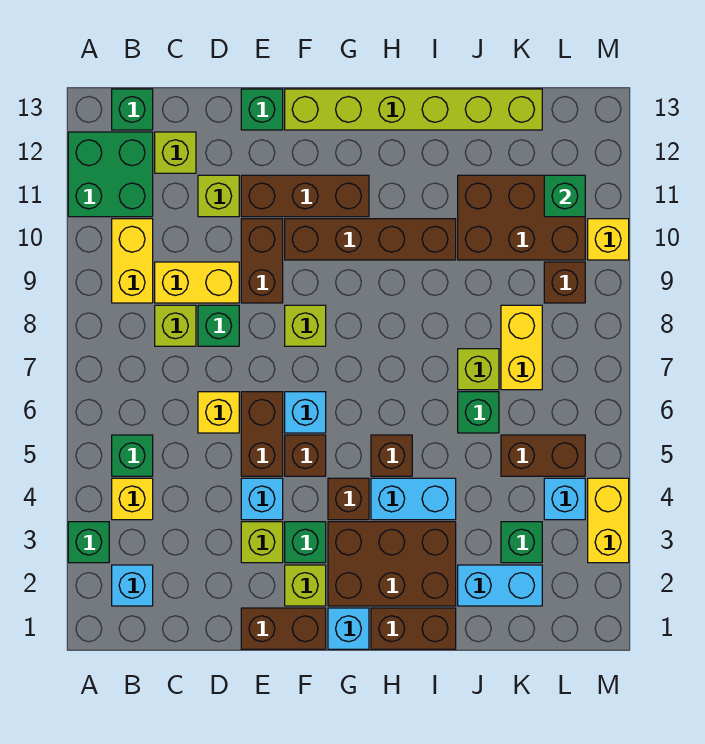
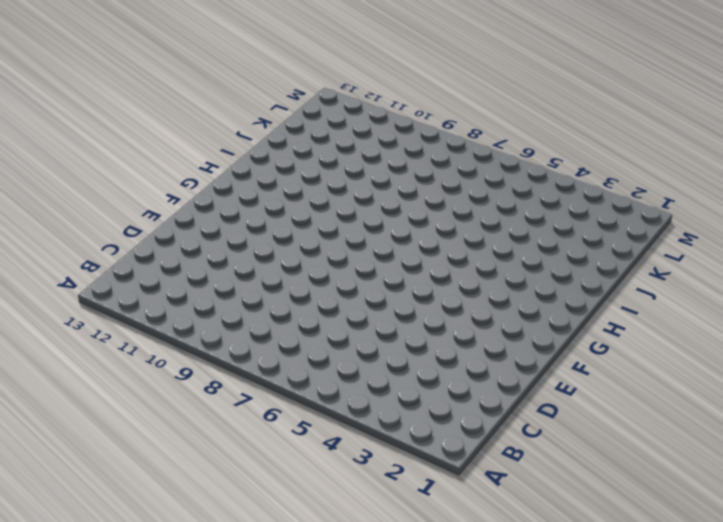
none -> green 1x1 brick [68,522,109,563]
none -> green 2x2 brick [68,132,153,217]
none -> cyan 1x1 brick [112,565,153,606]
none -> yellow 1x1 brick [112,478,153,520]

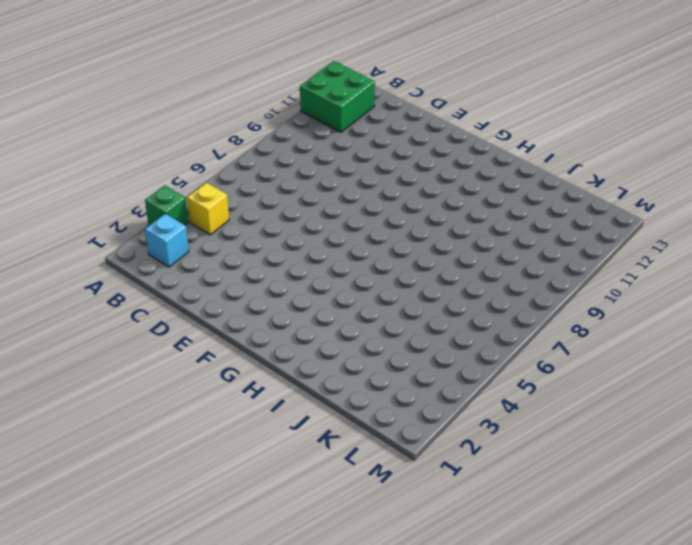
none -> green 1x1 brick [112,435,153,476]
none -> yellow 1x2 brick [112,219,153,303]
none -> green 1x1 brick [112,89,153,130]
none -> lime 1x1 brick [155,305,196,346]

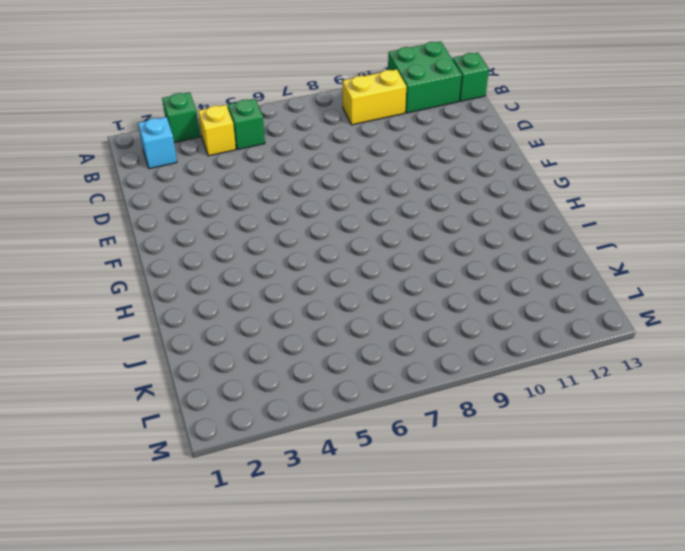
none -> lime 1x1 brick [155,305,196,346]
none -> yellow 1x2 brick [155,262,239,303]
none -> lime 1x1 brick [155,132,196,173]
none -> yellow 1x1 brick [198,392,239,433]

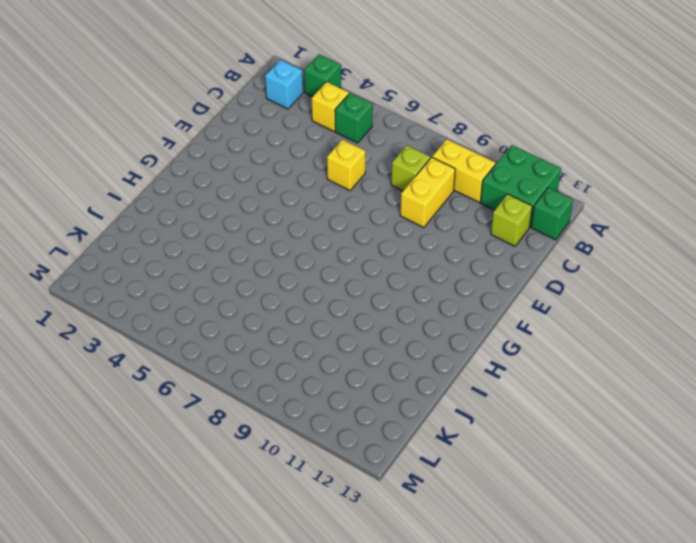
none -> green 1x1 brick [198,305,239,346]
none -> lime 1x1 brick [198,175,239,217]
none -> brown 1x2 brick [241,608,326,649]
none -> lime 1x1 brick [241,522,283,563]

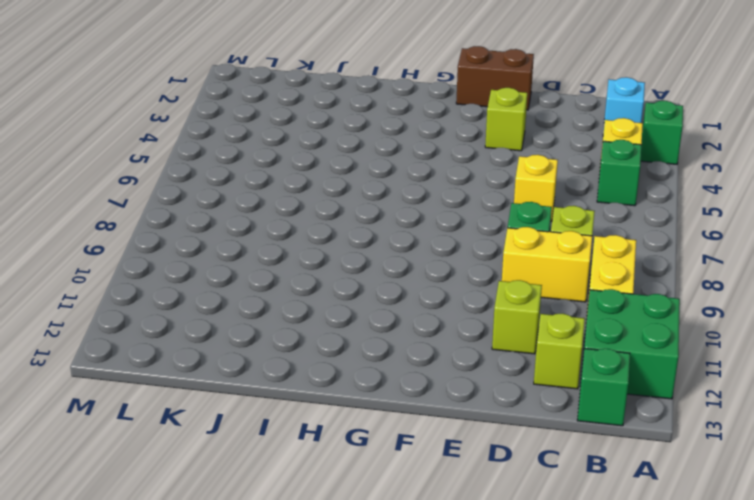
none -> cyan 1x1 brick [241,478,283,520]
none -> brown 1x2 brick [241,392,283,476]
none -> brown 1x2 brick [241,219,283,303]
none -> brown 1x3 brick [241,175,369,217]

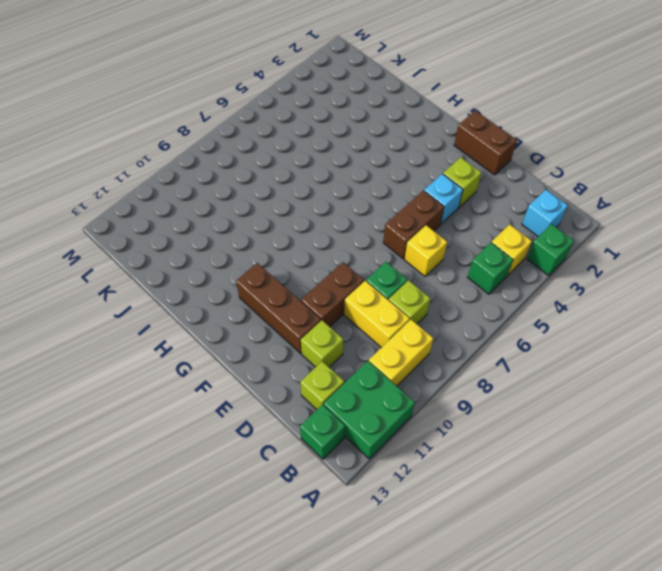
none -> green 1x1 brick [241,89,283,130]
none -> lime 1x1 brick [285,565,326,606]
none -> green 1x1 brick [285,522,326,563]
none -> brown 1x1 brick [285,435,326,476]

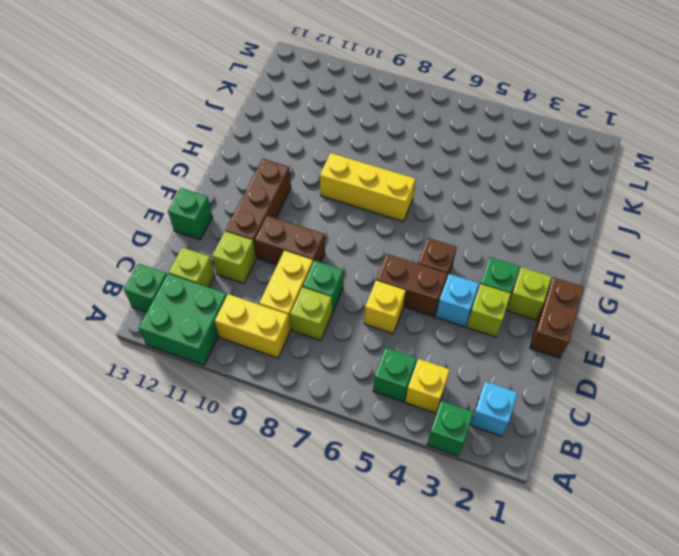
yellow 1x3 brick [320,153,415,222] -> none
none -> cyan 1x1 brick [285,392,326,433]
none -> lime 1x1 brick [285,305,326,346]
none -> brown 1x4 brick [285,219,456,260]
none -> lime 1x6 brick [285,89,542,130]

